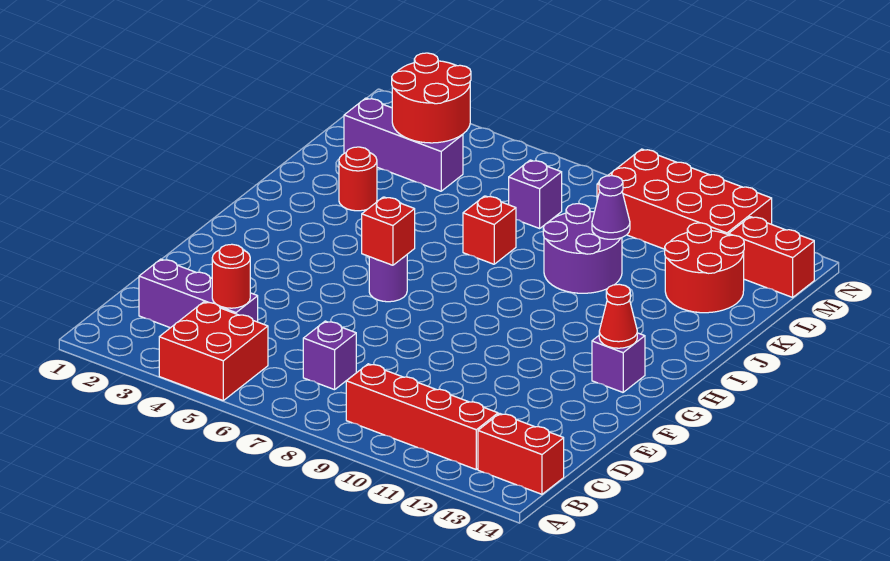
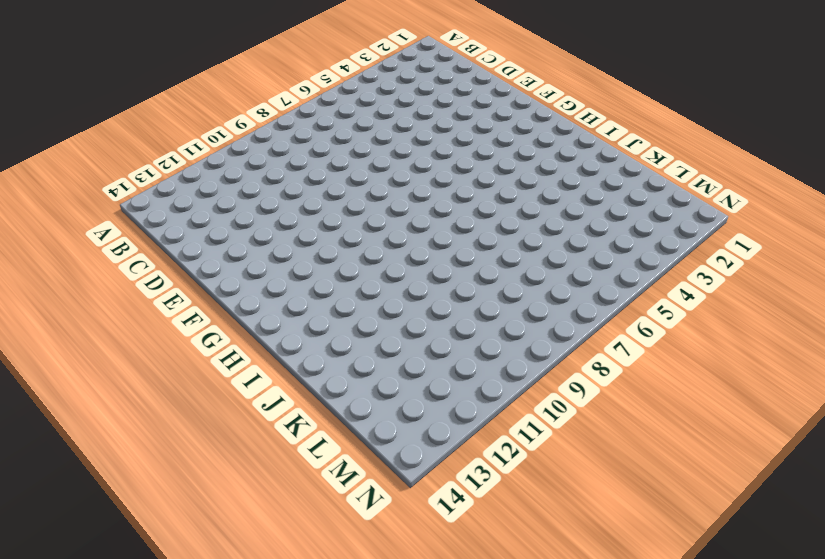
none -> red 2x2 brick [159,302,268,400]
none -> red 1x4 brick [346,364,498,469]
none -> red 1x2 brick [478,414,564,494]

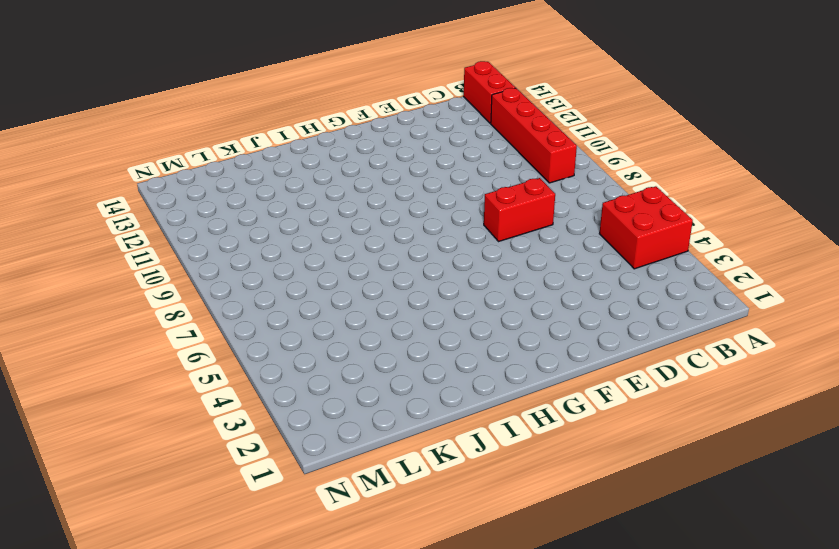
red 1x2 brick [484,178,555,242] -> red 1x2 brick turned to [729,217,814,297]
none -> purple 1x3 brick [139,259,258,328]
none -> purple 1x1 brick [303,321,356,390]
none -> purple 1x1 round brick [369,255,407,302]

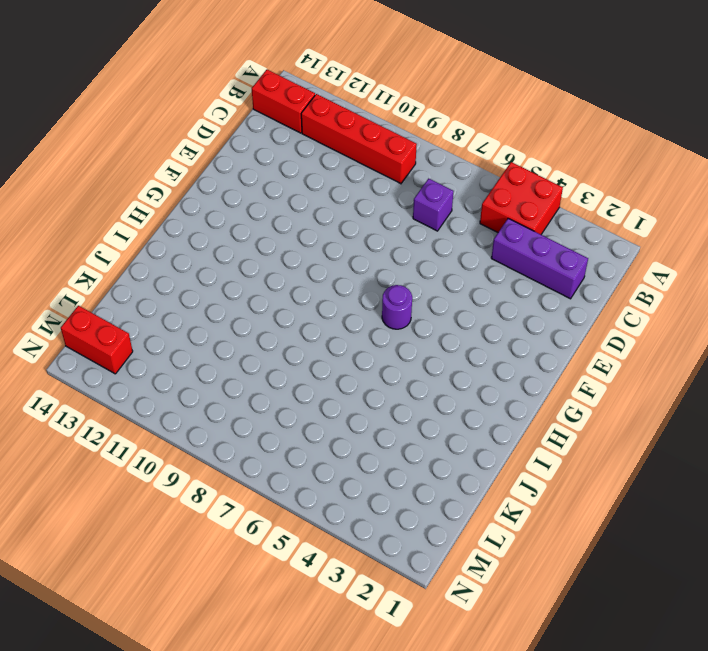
none -> purple 1x1 brick [592,333,645,392]
none -> red 1x1 round brick [339,147,377,211]
none -> red 1x1 brick [463,196,516,264]

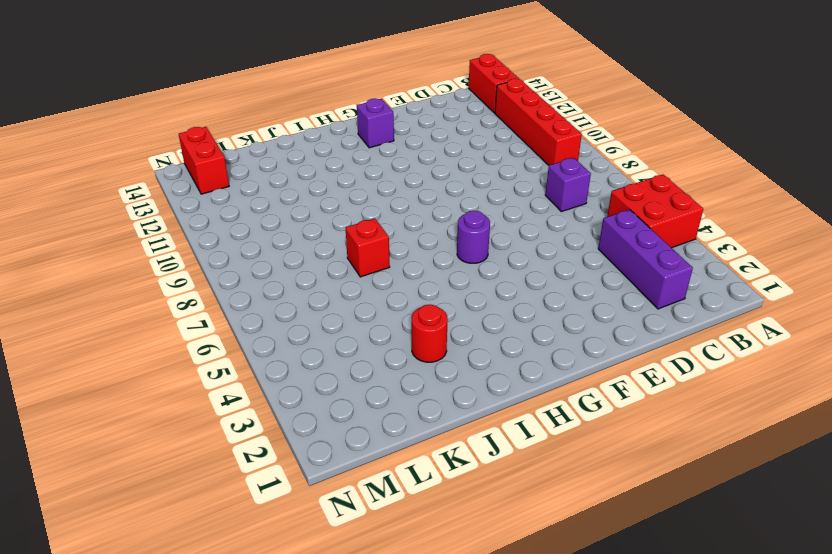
none -> purple 2x2 round brick [543,204,622,293]
none -> red 2x2 round brick [665,223,744,313]
none -> purple 1x3 brick [344,98,463,191]

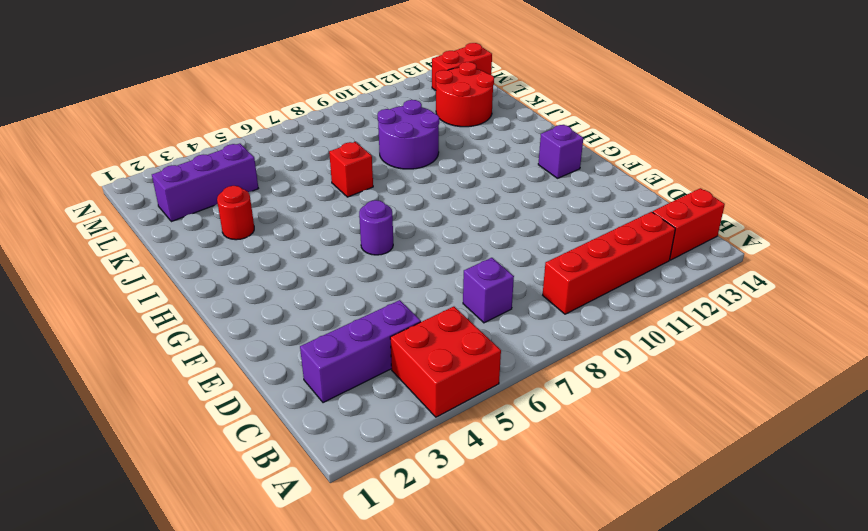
none -> purple 1x1 brick [509,160,562,228]
none -> red 2x4 brick [597,149,772,249]
none -> red 1x1 round brick [212,244,250,308]

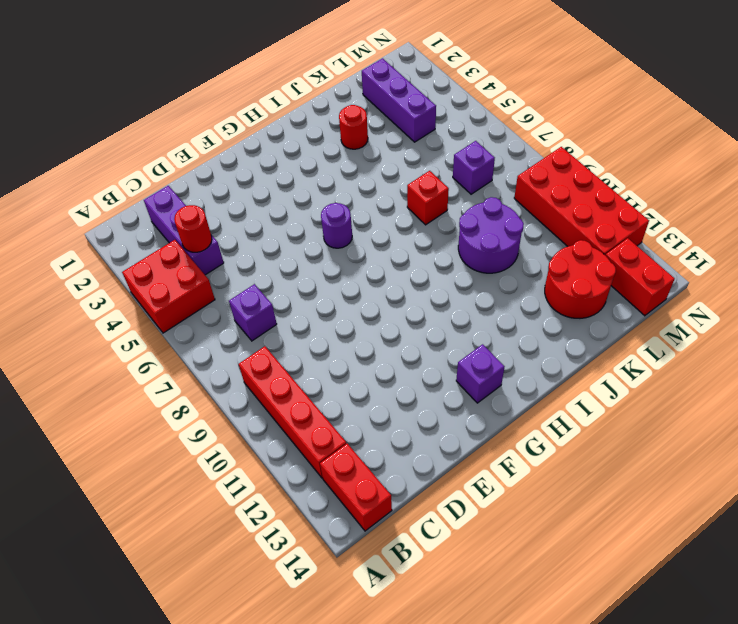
none -> red 1x1 brick [362,197,415,265]
none -> red 1x1 cone [599,284,637,348]
none -> purple 1x1 cone [592,176,630,239]

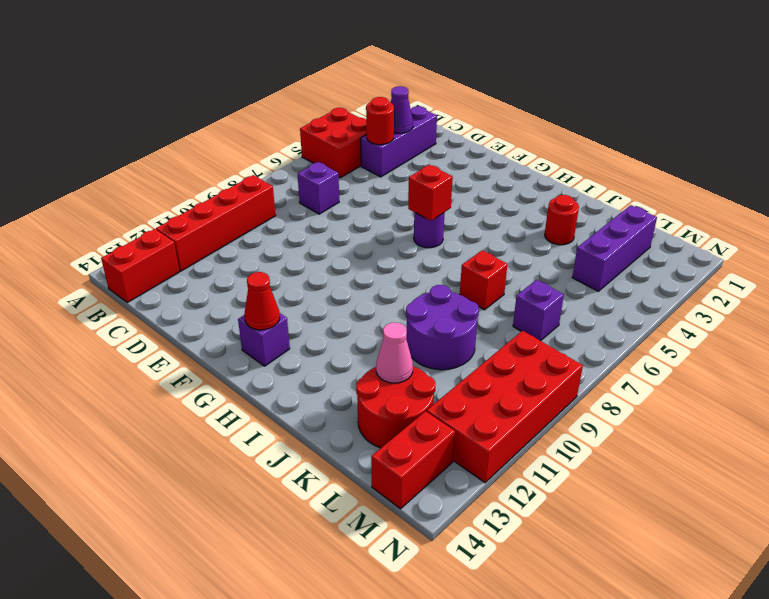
purple 1x1 cone [391,86,413,133] -> purple 1x1 cone moved to [592,176,630,239]
pink 1x1 cone [376,323,413,383] -> none
none -> red 2x2 round brick [392,53,471,143]

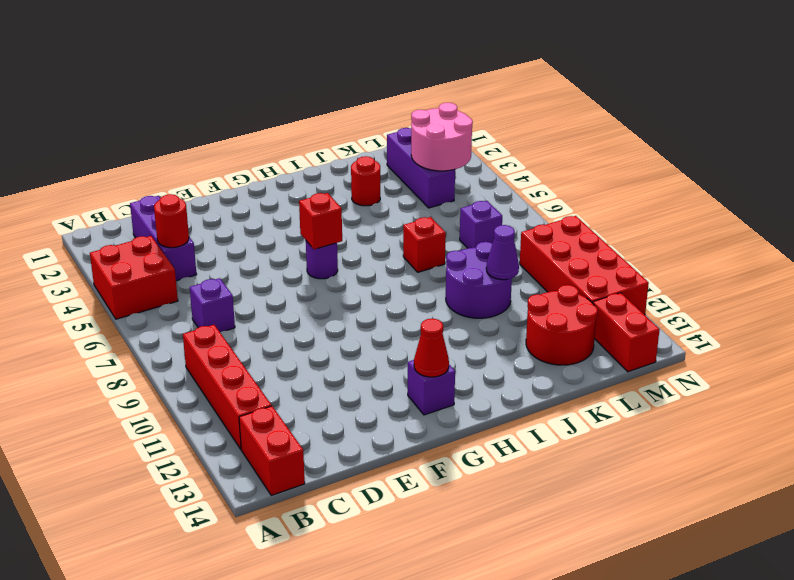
pink 2x2 round brick [411,103,473,171] -> red 2x2 round brick [392,53,471,143]

